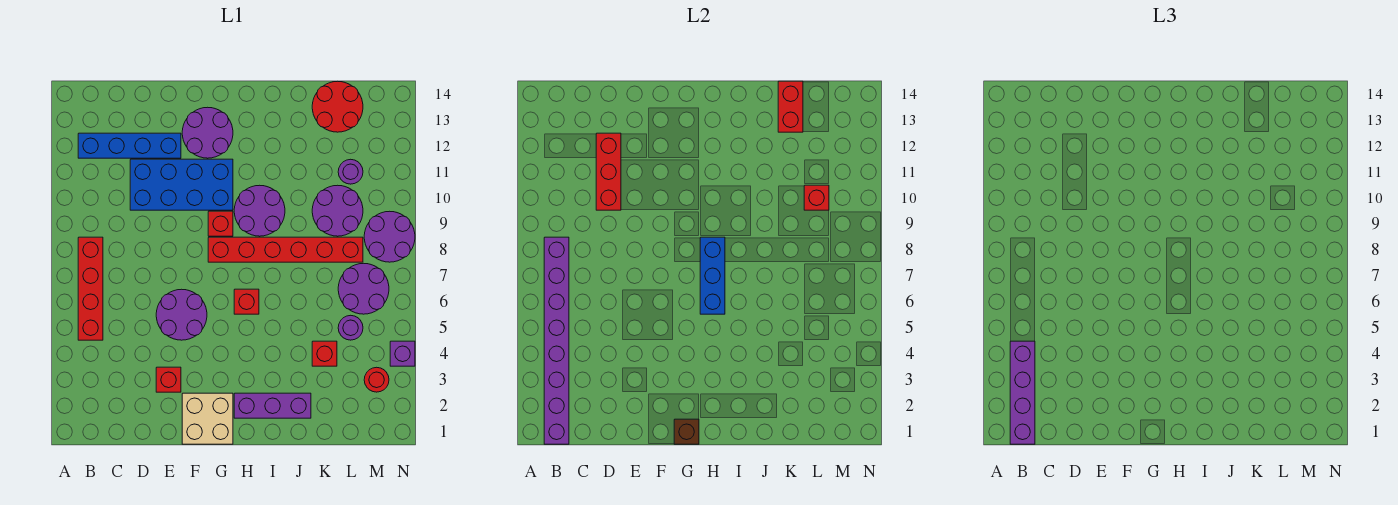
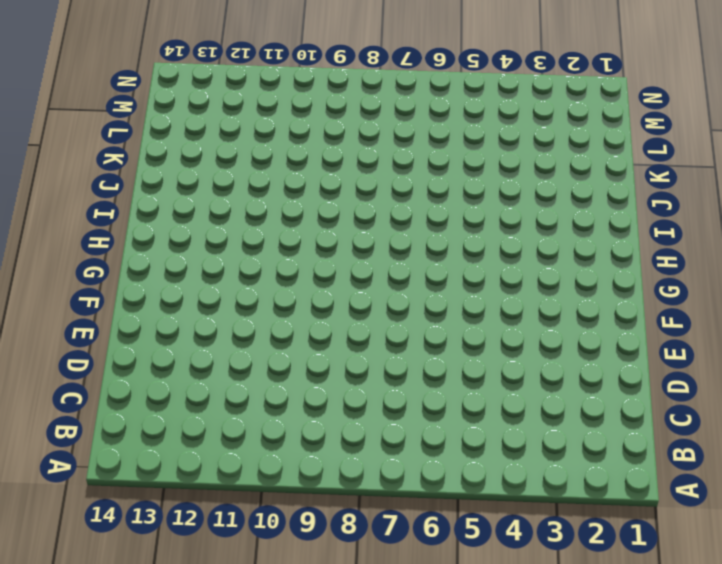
none -> red 1x4 brick [78,237,103,340]
none -> blue 1x4 brick [78,133,181,158]
none -> blue 2x4 brick [130,159,233,210]

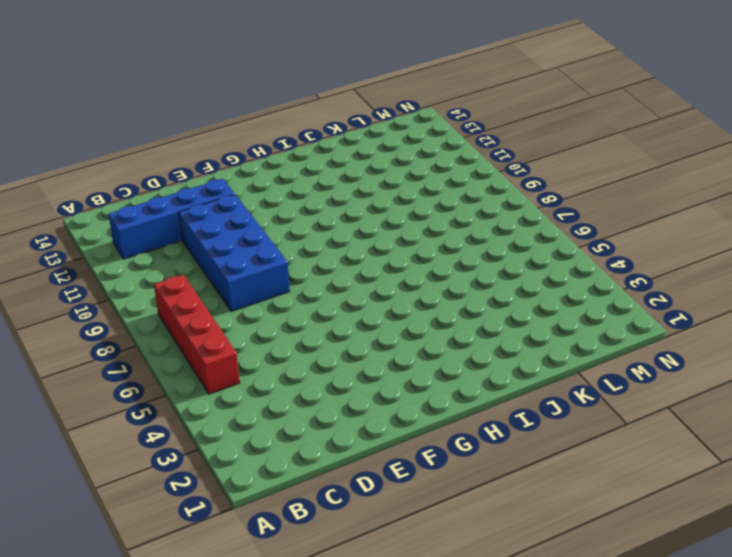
blue 2x4 brick [179,195,289,311] -> blue 2x4 brick turned to [130,159,233,210]
none -> red 1x1 brick [156,367,181,392]
none -> purple 2x2 round brick [156,289,207,340]
none -> tan 2x2 brick [182,393,233,444]

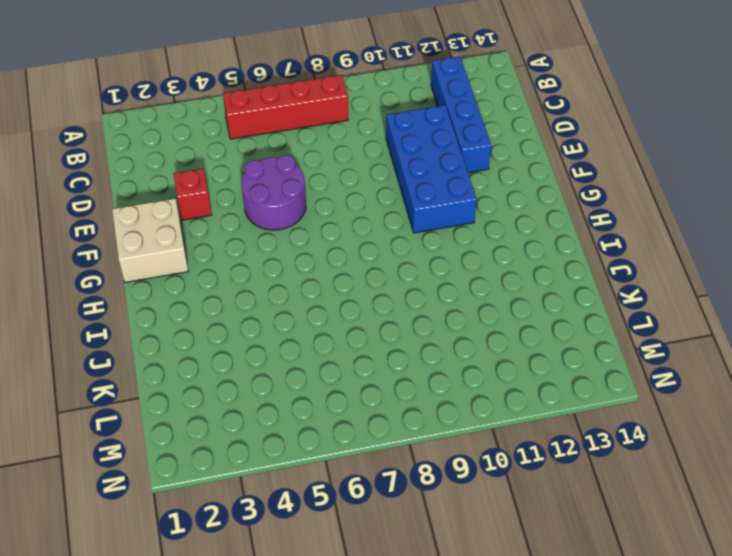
none -> purple 2x2 round brick [182,107,233,158]
none -> red 1x6 brick [208,237,363,262]
none -> red 1x1 brick [208,211,233,236]

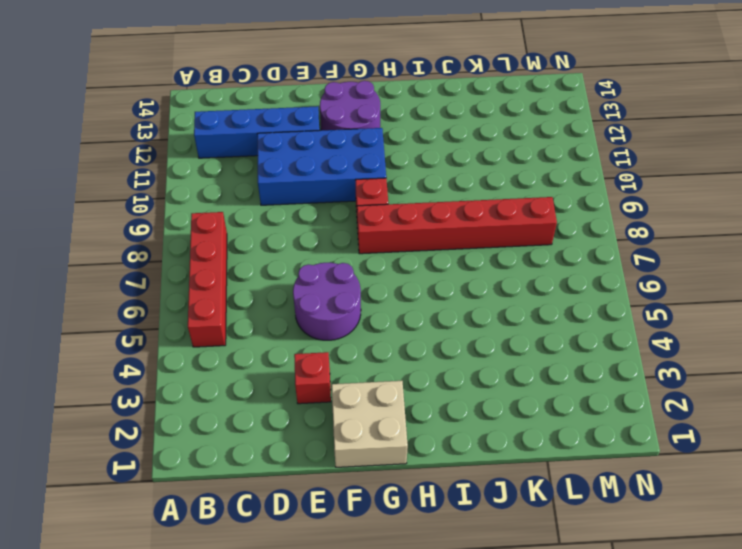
none -> purple 1x3 brick [234,393,311,418]
none -> red 1x1 brick [234,289,259,314]
none -> purple 2x2 round brick [234,185,285,236]

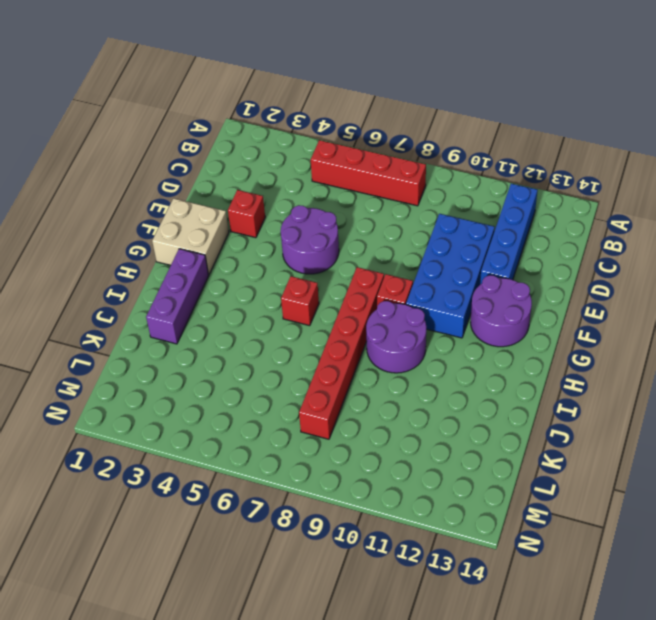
none -> red 1x1 brick [312,341,337,366]
none -> purple 2x2 round brick [312,185,363,236]
none -> red 2x2 round brick [312,81,363,132]

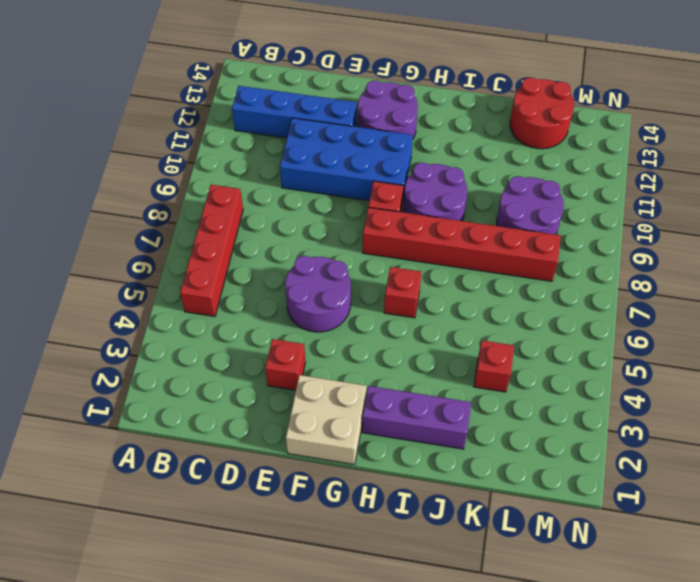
none -> purple 1x1 round brick [338,315,363,340]
none -> purple 2x2 round brick [338,263,389,314]
none -> purple 1x1 round brick [338,159,363,184]

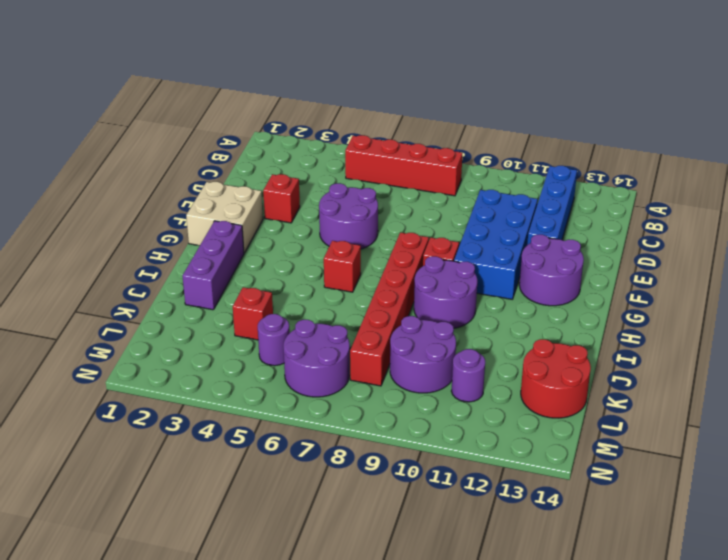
none -> red 1x1 round brick [364,367,389,392]
none -> purple 2x2 round brick [364,211,415,262]
none -> purple 1x1 brick [390,341,415,366]

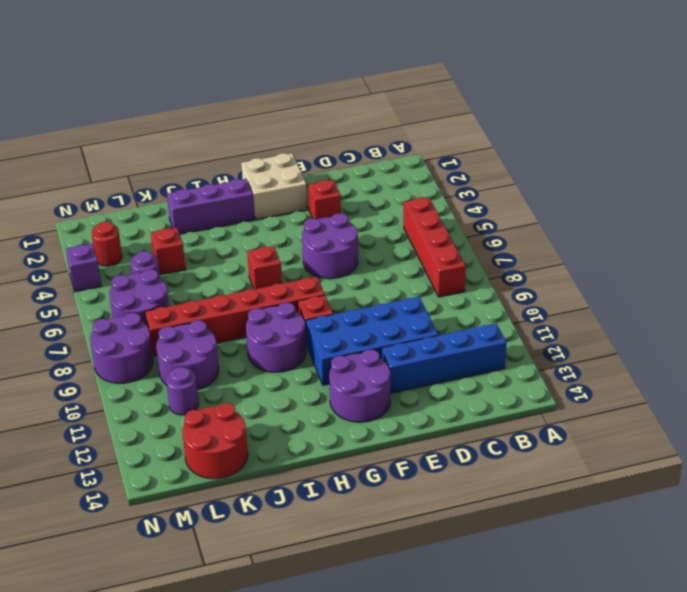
none -> purple 1x8 brick [544,237,569,444]
none -> red 1x3 brick [596,133,621,210]
none -> brown 1x1 brick [674,419,699,444]

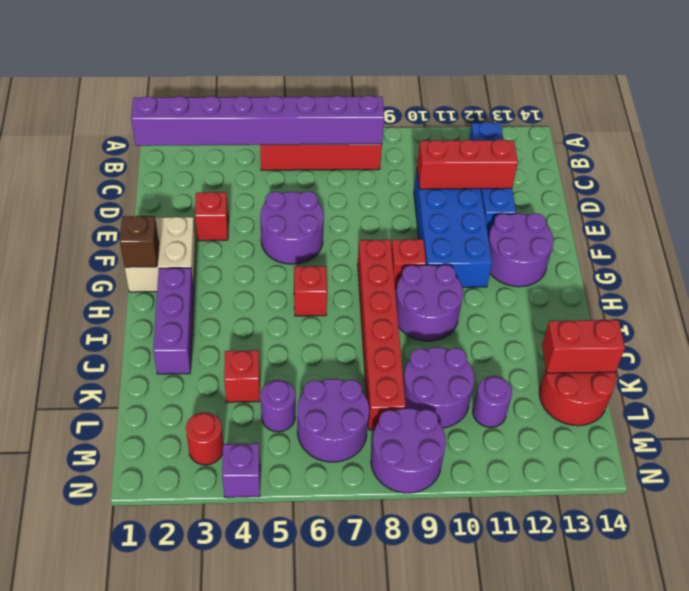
none -> blue 1x3 brick [700,237,725,314]
none -> red 1x1 brick [804,185,829,210]
none -> purple 1x4 brick [1010,341,1035,444]

